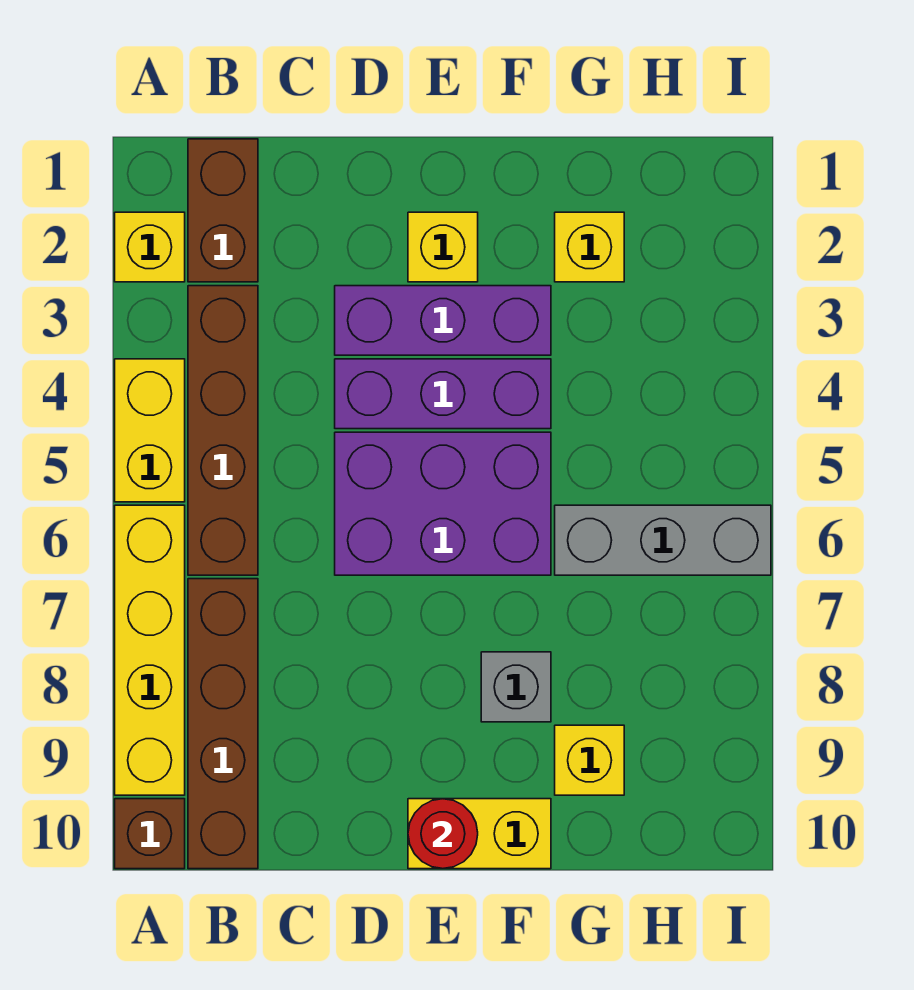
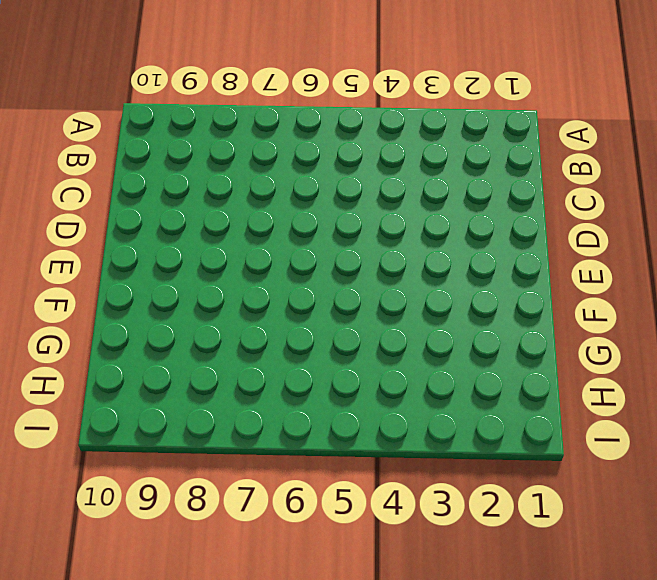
none -> yellow 1x1 brick [115,212,185,282]
none -> yellow 1x2 brick [115,359,185,502]
none -> yellow 1x4 brick [115,505,185,795]

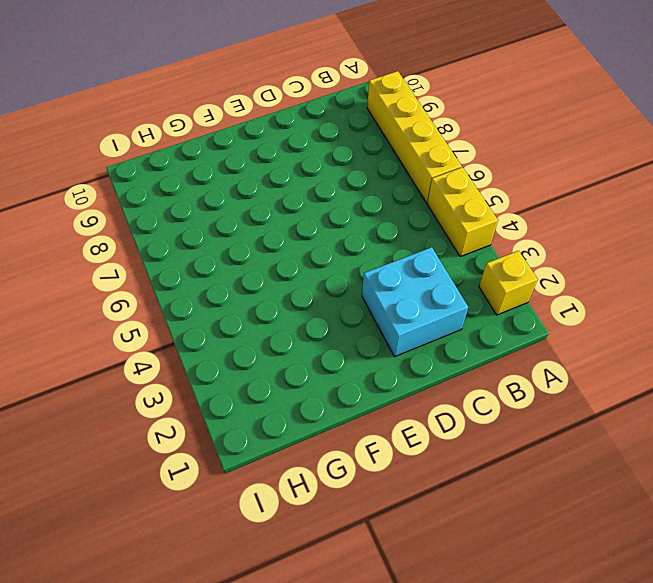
cyan 2x2 brick [362,247,468,357] -> purple 1x3 brick [335,286,551,355]
none -> brown 1x1 brick [115,799,185,869]
none -> brown 1x2 brick [188,139,258,282]
none -> brown 1x4 brick [188,286,258,575]

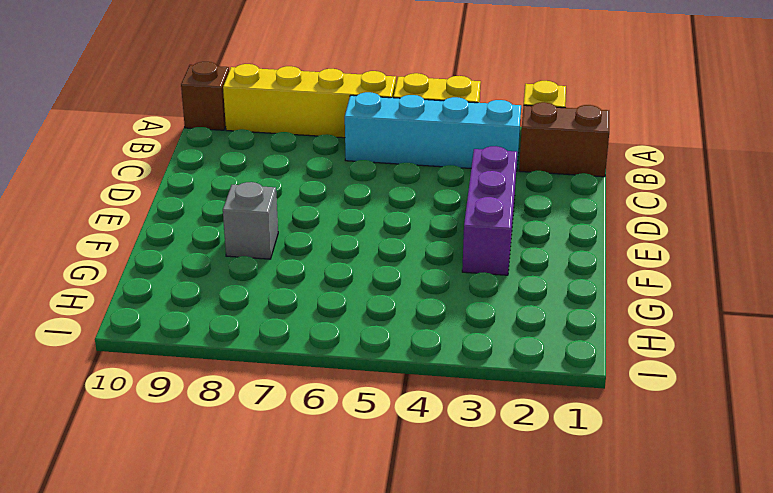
cyan 1x4 brick [345,92,521,171] -> brown 1x4 brick [188,286,258,575]
none -> brown 1x4 brick [188,579,258,869]
none -> purple 1x3 brick [335,359,551,429]
none -> purple 2x3 brick [335,432,551,575]

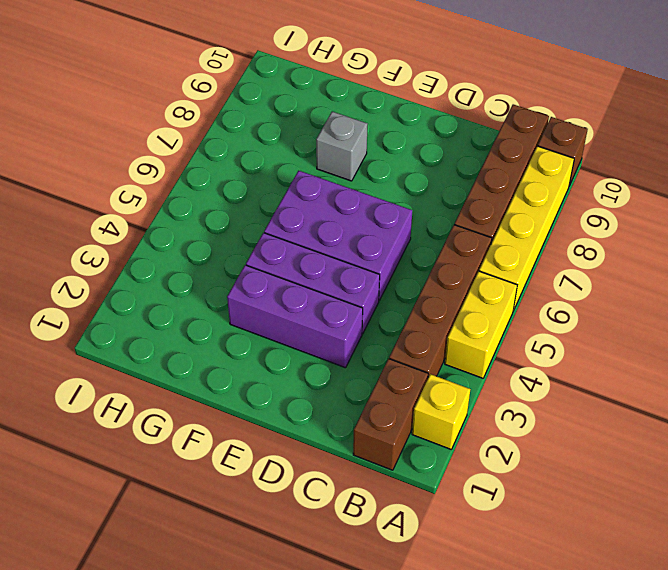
none -> yellow 1x1 brick [408,212,478,282]
none -> yellow 1x2 brick [408,799,551,869]
none -> yellow 1x1 brick [555,212,624,282]

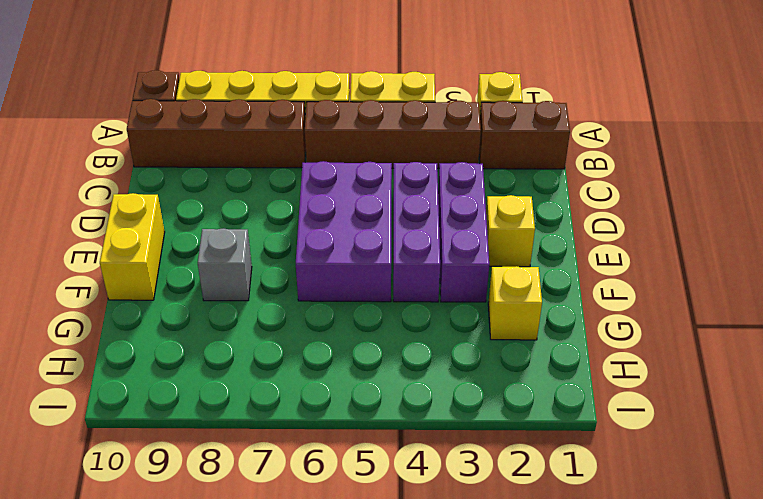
none -> grey 1x3 brick [555,505,771,575]
none -> yellow 1x1 brick [555,725,624,795]
none -> red 1x1 round brick [408,799,478,869]

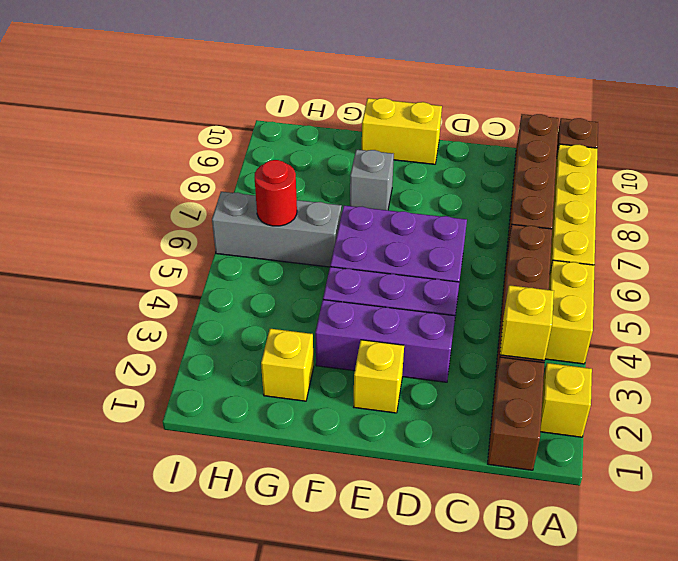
yellow 1x1 brick [500,285,554,361] -> yellow 1x1 brick moved to [555,725,624,795]
red 1x1 round brick [254,160,297,226] -> red 1x1 round brick moved to [408,799,478,869]

